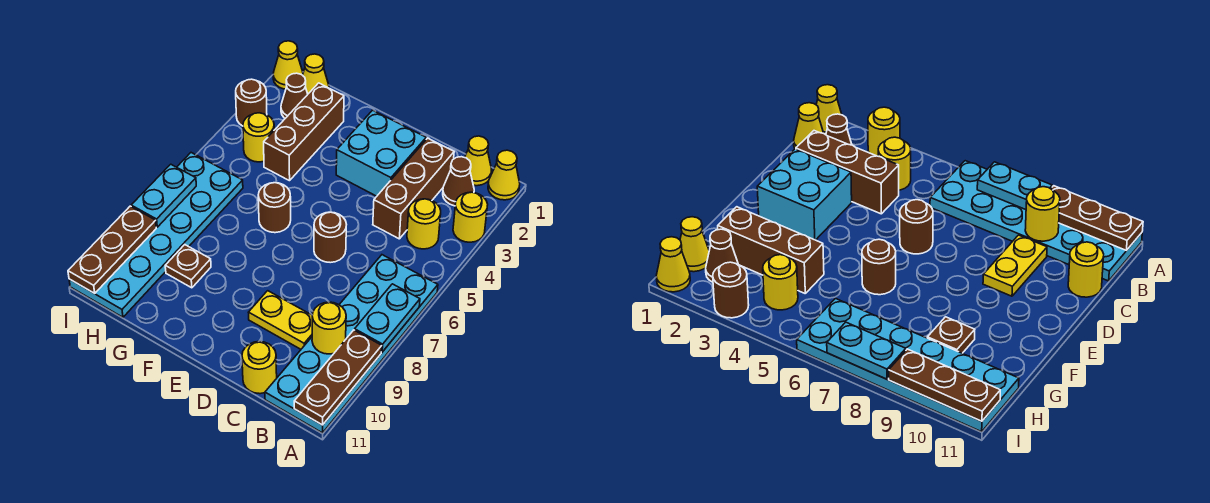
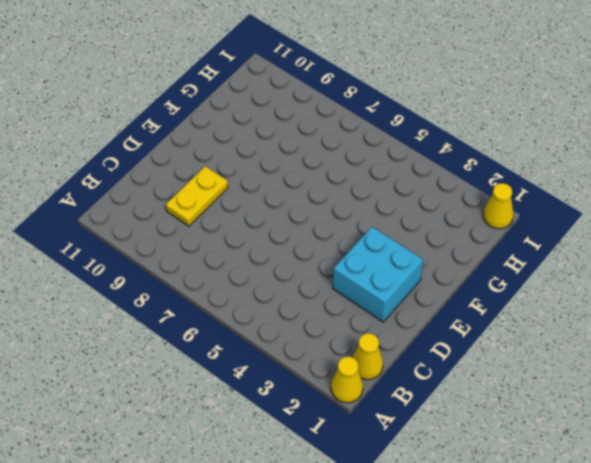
none -> yellow 1x1 round brick [453,192,488,242]
none -> cyan 2x6 plate [265,255,438,433]
none -> brown 1x1 cone [443,157,474,206]

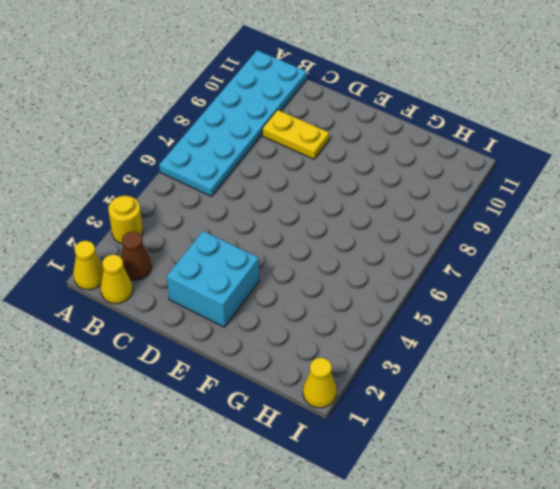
none -> yellow 1x1 round brick [407,199,441,249]
none -> brown 1x3 brick [373,138,454,239]
none -> yellow 1x1 round brick [242,342,277,394]

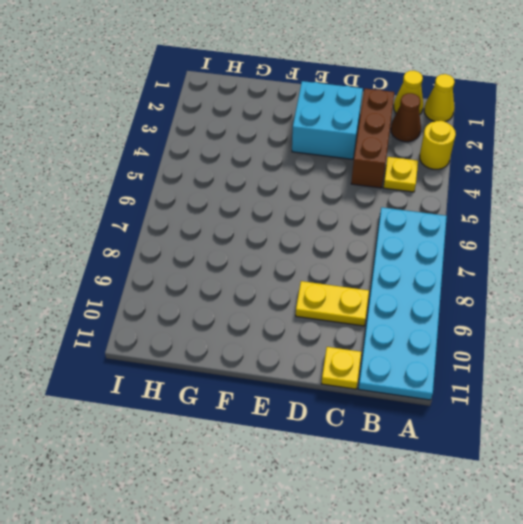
yellow 1x1 plate [383,157,418,192] -> yellow 1x1 round brick [407,199,441,249]
yellow 1x1 plate [322,347,361,389] -> yellow 1x1 round brick [242,342,277,394]
none -> brown 1x1 round brick [314,212,347,263]
none -> brown 1x1 round brick [258,183,291,233]
none -> brown 1x3 brick [264,83,344,181]

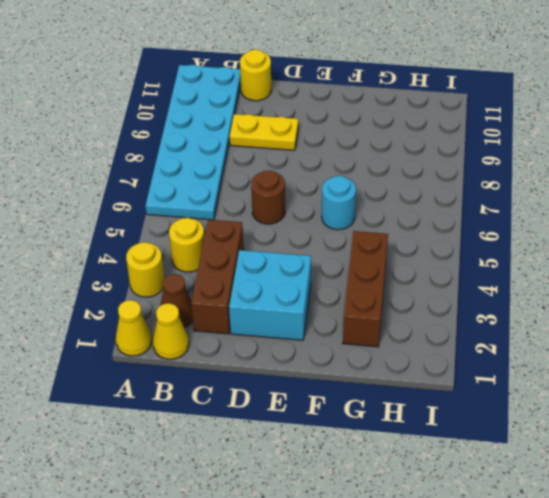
cyan 1x1 round brick [322,176,356,230] -> brown 1x1 round brick [258,183,291,233]
none -> brown 1x1 plate [165,245,211,288]
none -> yellow 1x1 cone [303,54,329,94]
none -> brown 1x1 cone [281,73,308,118]

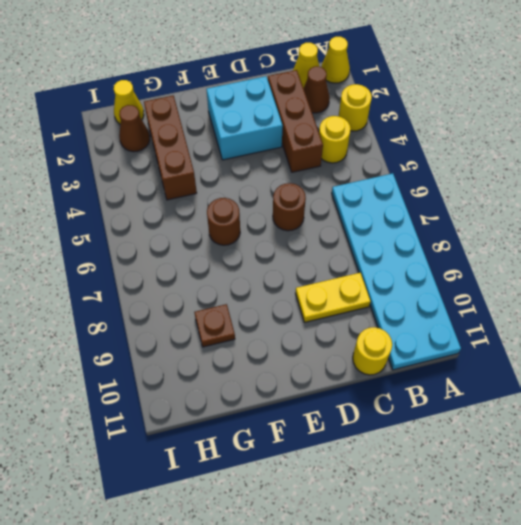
none -> yellow 1x1 round brick [243,113,274,162]
none -> cyan 2x6 plate [69,153,243,317]
none -> yellow 1x1 cone [273,41,303,89]

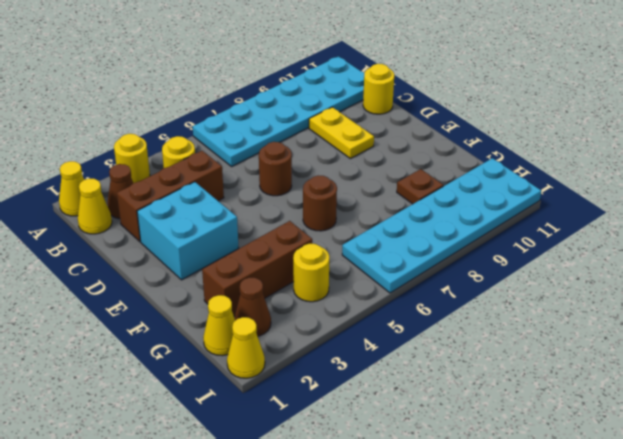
none -> brown 1x1 round brick [236,79,267,126]
none -> cyan 1x2 plate [355,284,420,352]
none -> brown 1x3 plate [294,330,382,425]

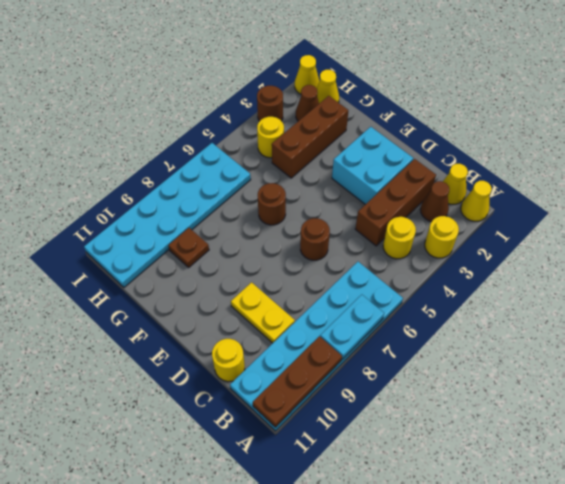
none -> yellow 1x1 round brick [312,302,346,354]
none -> cyan 1x2 plate [131,164,196,227]
none -> brown 1x3 plate [68,206,156,293]

